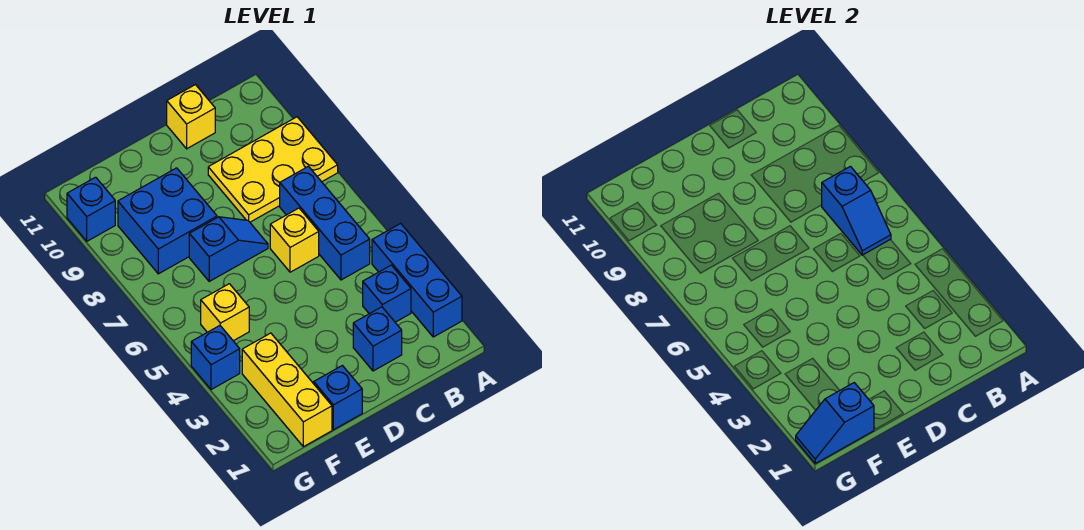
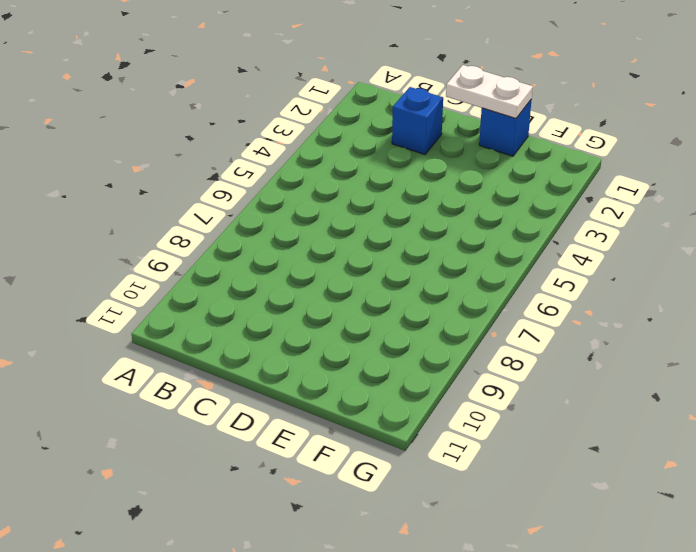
white 1x2 plate [446,65,533,118] -> none
none -> blue 1x3 brick [372,223,462,337]
none -> yellow 2x3 plate [208,117,338,222]
none -> blue 1x1 brick [363,265,411,322]

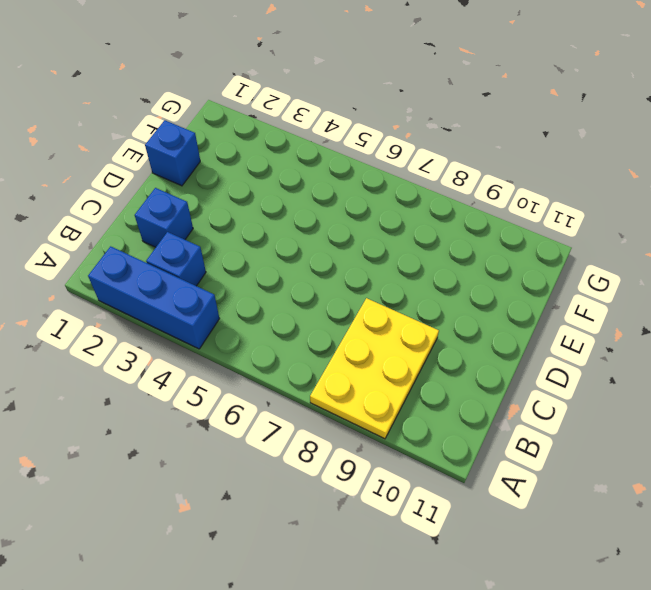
none -> blue 1x3 brick [280,166,370,280]
none -> yellow 1x1 brick [270,208,319,272]
none -> yellow 1x1 brick [167,85,215,149]

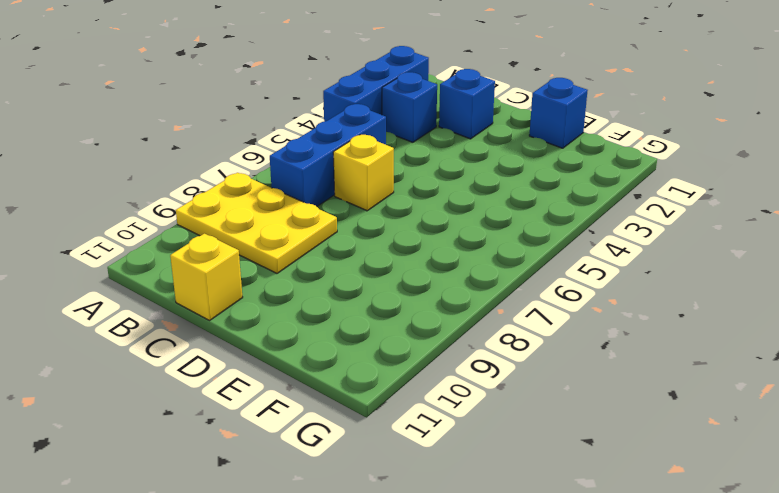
none -> blue 1x2 slope [189,217,268,281]
none -> blue 2x2 brick [118,168,217,274]
none -> yellow 1x3 brick [242,333,332,447]

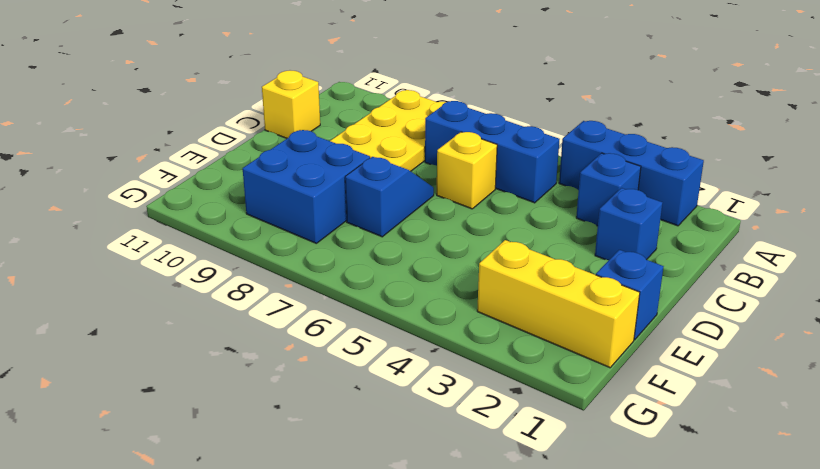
none -> yellow 1x1 brick [201,284,249,341]
none -> blue 1x1 brick [191,326,240,390]
none -> blue 1x1 brick [67,177,115,241]

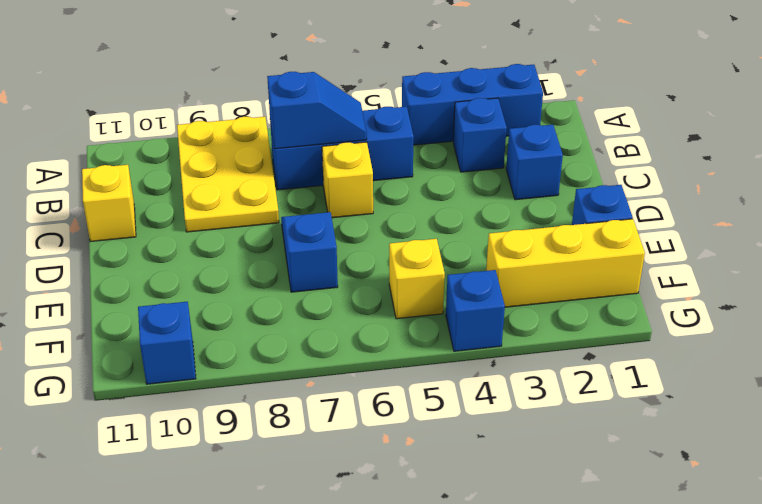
none -> blue 2x2 brick [118,168,217,274]
none -> blue 1x2 slope [796,383,874,464]

